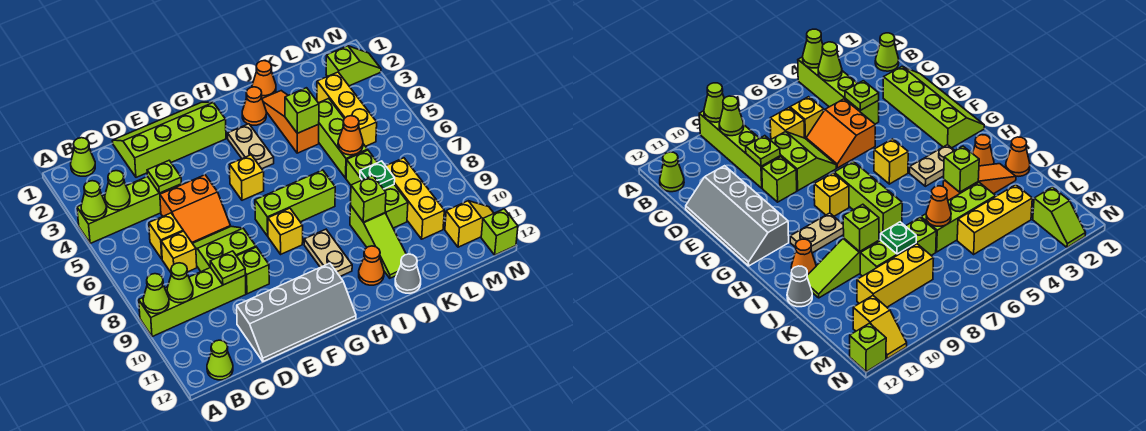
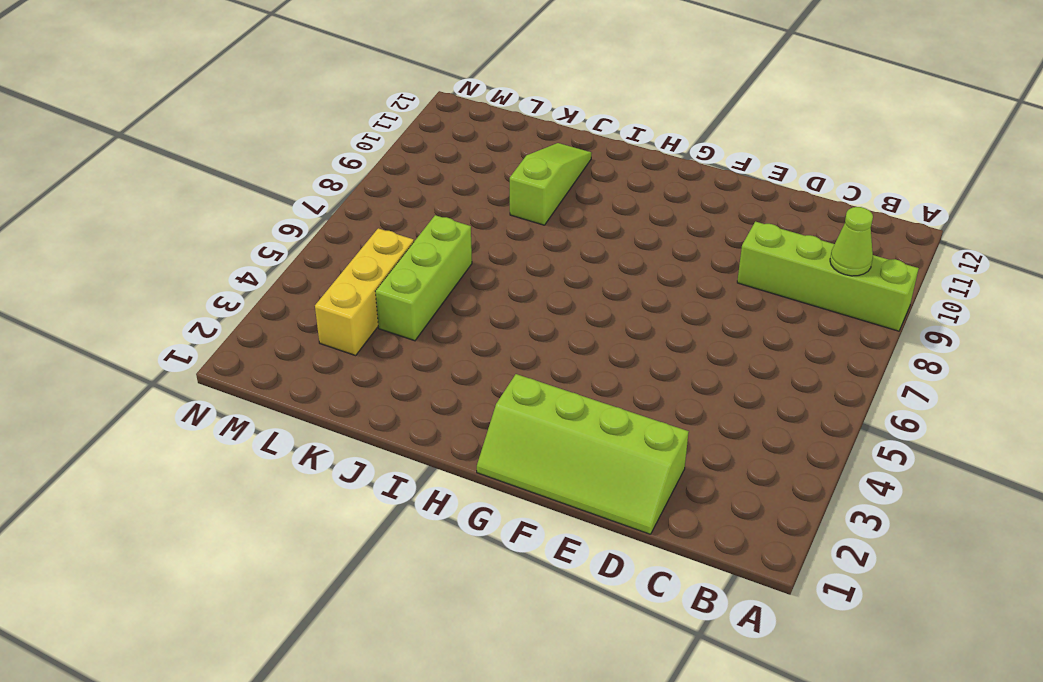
none -> lime 1x4 brick [77,177,182,244]
none -> lime 1x1 cone [71,138,95,176]
none -> lime 1x1 cone [207,340,233,380]
none -> yellow 1x1 brick [149,213,183,259]

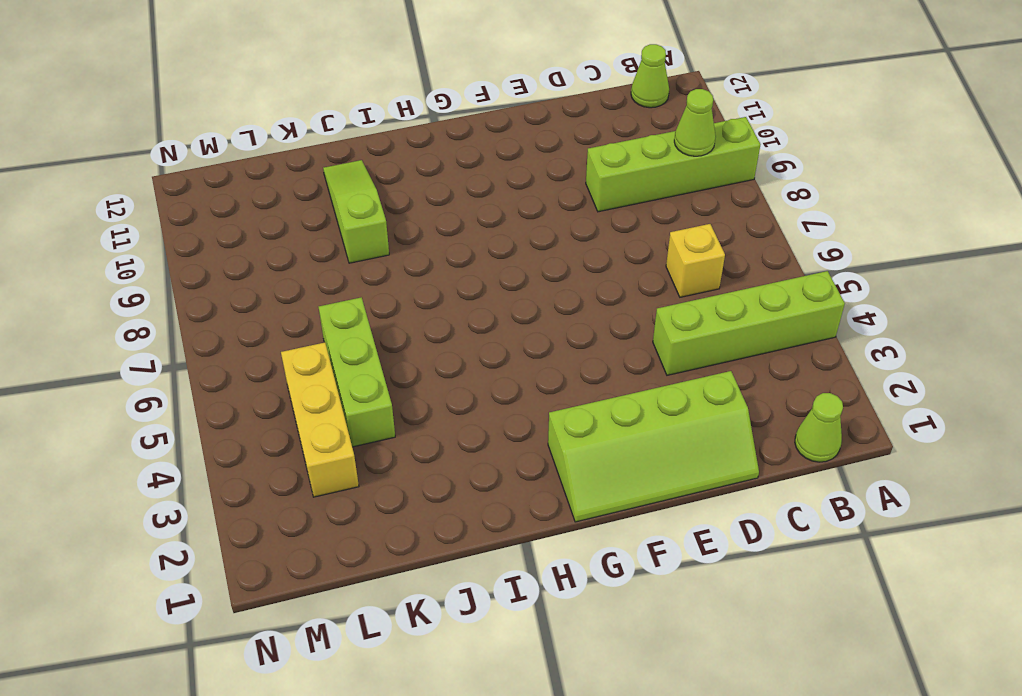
none -> yellow 1x1 brick [161,231,197,272]
none -> orange 2x2 slope [160,175,230,243]
none -> lime 2x2 slope [193,226,256,272]
none -> grey 2x4 slope [237,263,356,362]

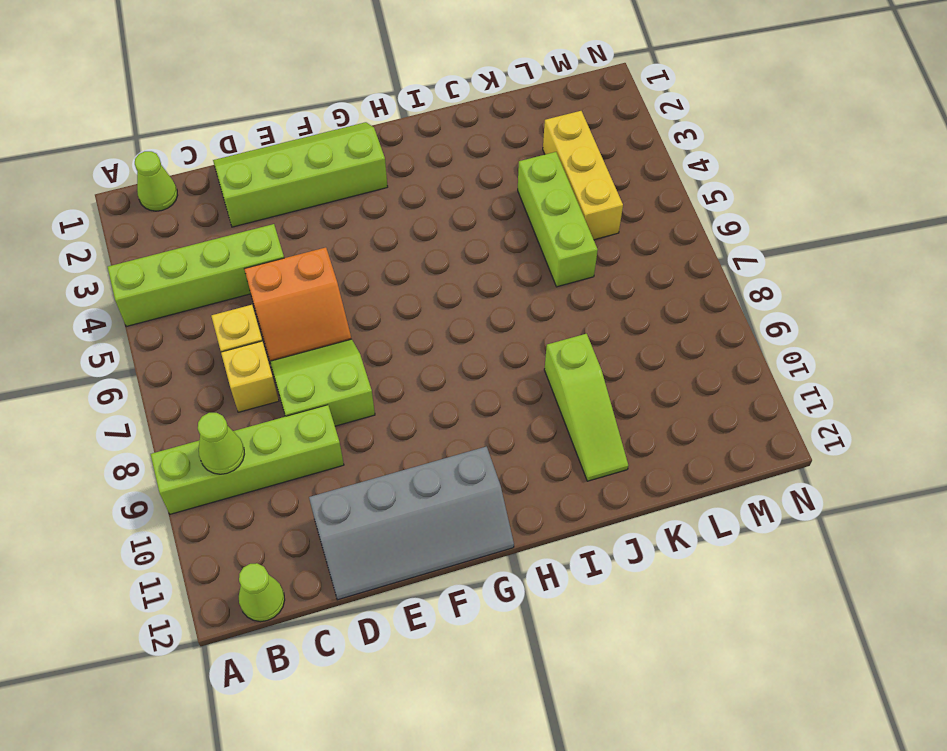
none -> lime 1x1 brick [237,247,269,294]
none -> yellow 1x1 brick [230,155,264,200]
none -> lime 1x3 brick [255,170,335,236]
none -> yellow 1x1 brick [268,208,303,254]

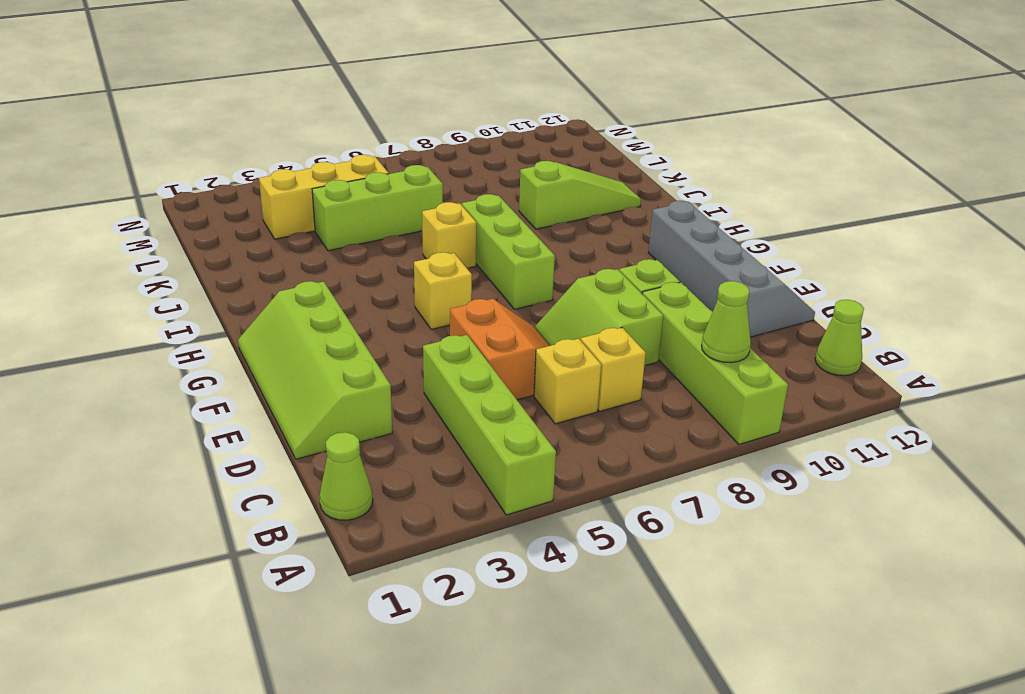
yellow 1x1 brick [422,202,476,268] -> yellow 1x1 brick moved to [268,208,303,254]
none -> tan 1x2 plate [228,124,274,169]
none -> tan 1x2 plate [304,229,352,276]
none -> orange 1x1 cone [242,87,266,125]
none -> orange 1x1 cone [359,246,384,285]

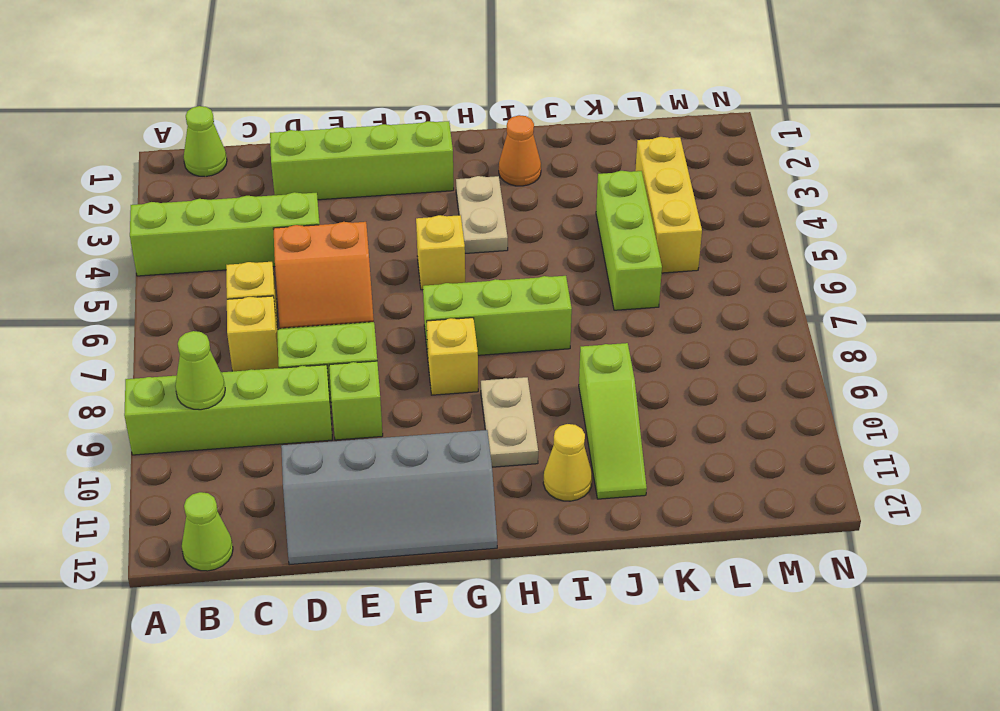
yellow 1x1 cone [543,424,592,501] -> orange 1x1 cone [359,246,384,285]
none -> orange 1x1 cone [252,61,276,98]
none -> orange 1x3 slope [262,91,319,153]
none -> grey 1x1 cone [395,254,421,293]
none -> lime 1x3 brick [346,150,408,228]

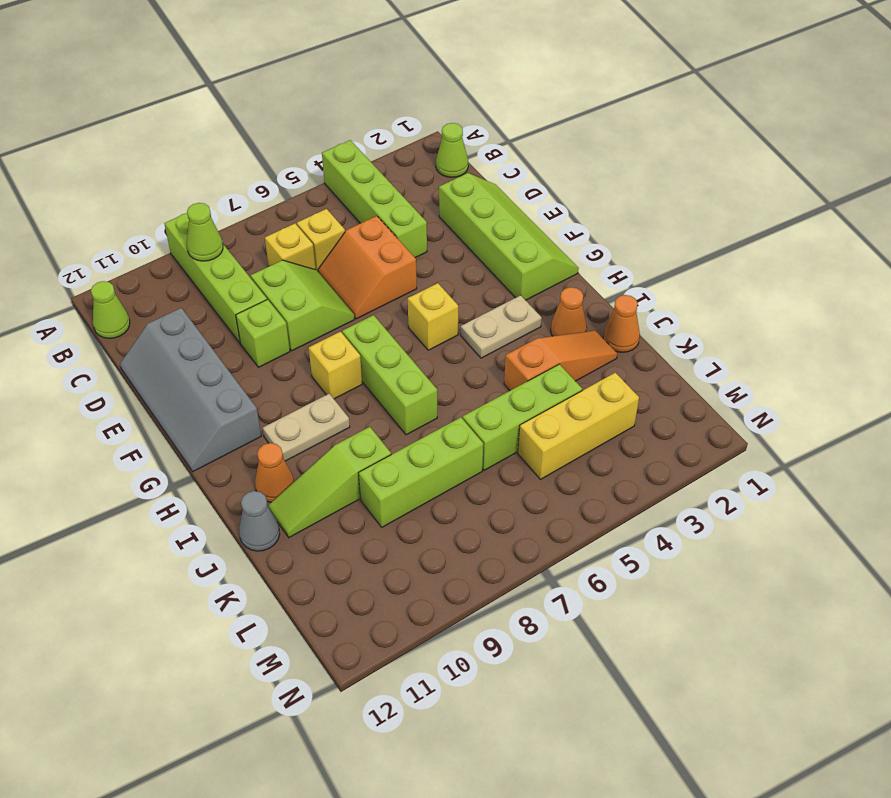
none -> yellow 1x3 brick [386,158,444,239]
none -> lime 1x2 slope [326,46,381,86]
none -> yellow 1x2 slope [445,201,494,247]
none -> lime 1x1 brick [481,209,518,255]

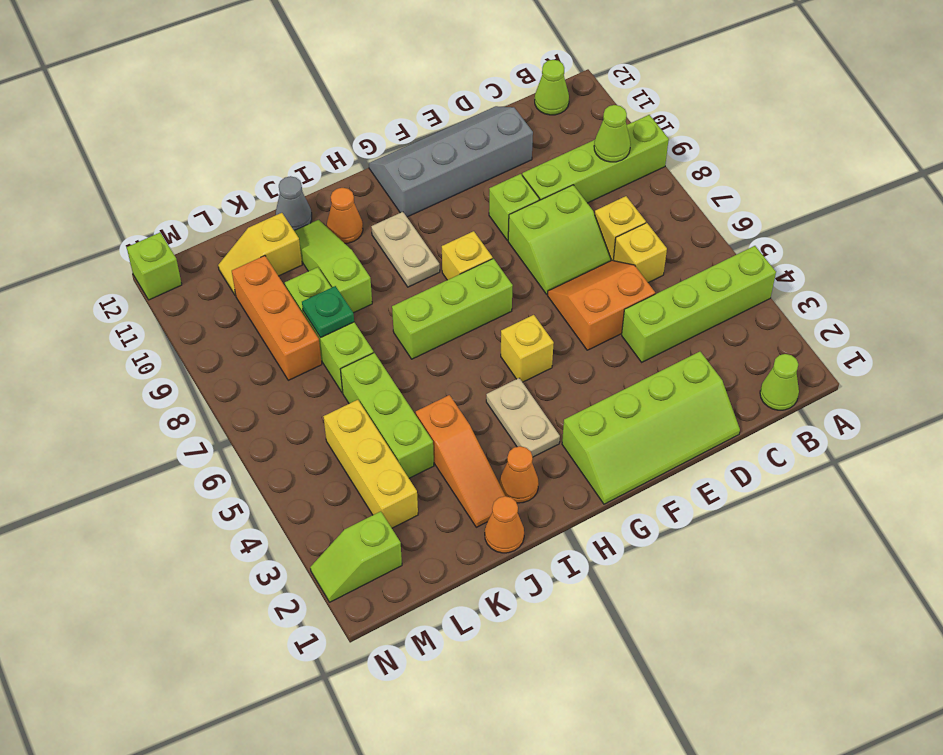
yellow 1x2 slope [218,213,302,296] -> yellow 1x2 slope moved to [445,201,494,247]
orange 1x3 brick [232,256,322,380] -> yellow 1x3 brick [386,158,444,239]
none -> lime 1x1 cone [81,181,107,220]
none -> lime 1x1 cone [143,274,169,314]
none -> lime 1x1 cone [105,171,130,210]
none -> lime 1x1 plate [147,161,181,193]

